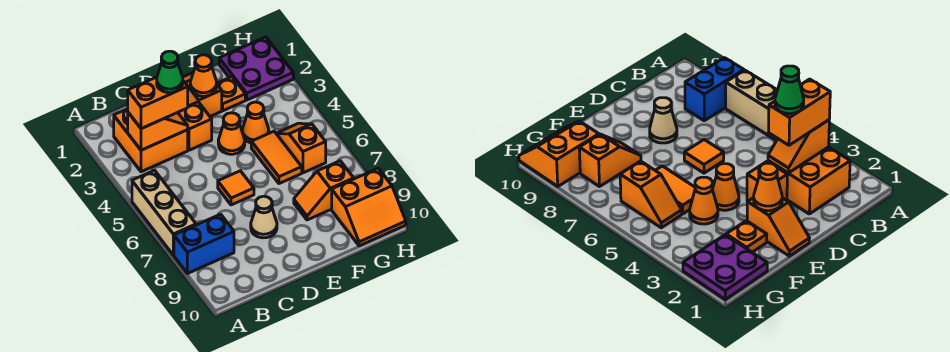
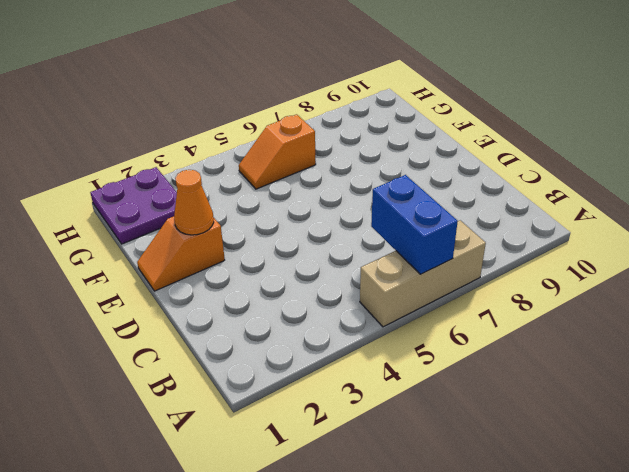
blue 1x2 brick [371,175,458,274] -> blue 1x2 brick moved to [174,214,234,274]
none -> orange 2x2 brick [114,109,188,172]
none -> orange 1x1 brick [178,102,212,150]
none -> orange 1x1 tile [218,171,254,205]

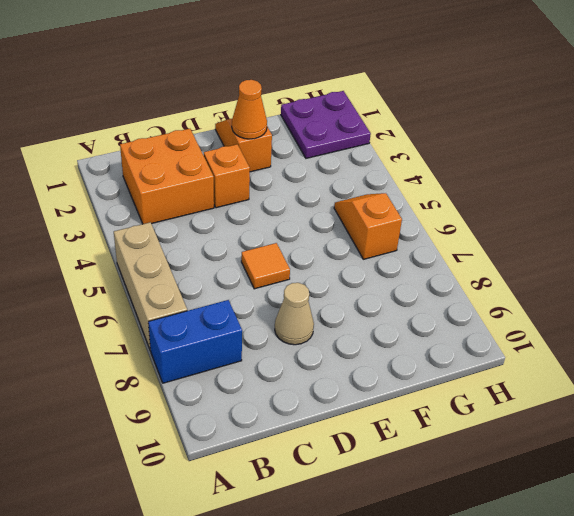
none -> orange 1x1 cone [218,113,245,154]
none -> orange 1x1 plate [217,77,245,111]
none -> orange 1x1 cone [242,102,269,143]

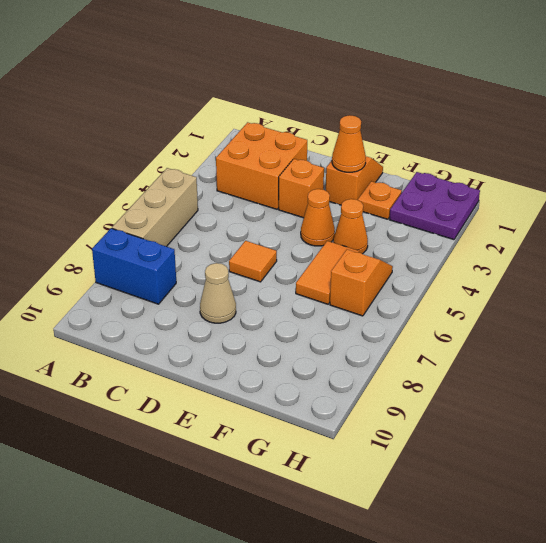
none -> orange 1x2 slope [294,161,354,220]
none -> orange 2x2 slope [332,168,406,246]
none -> orange 1x2 slope [128,112,188,150]

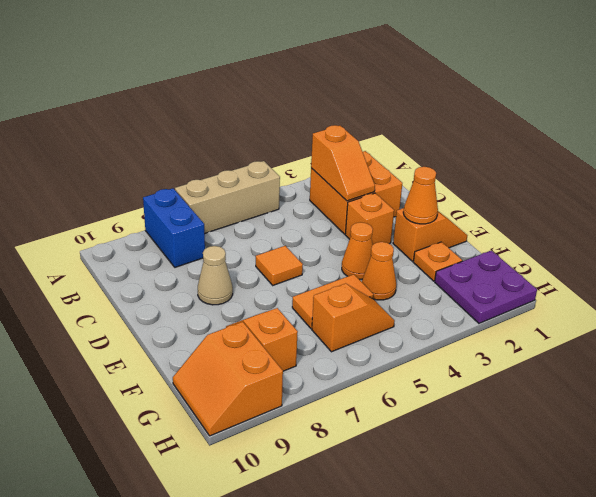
none -> orange 1x2 brick [128,77,188,129]
none -> green 1x1 cone [157,51,183,93]

